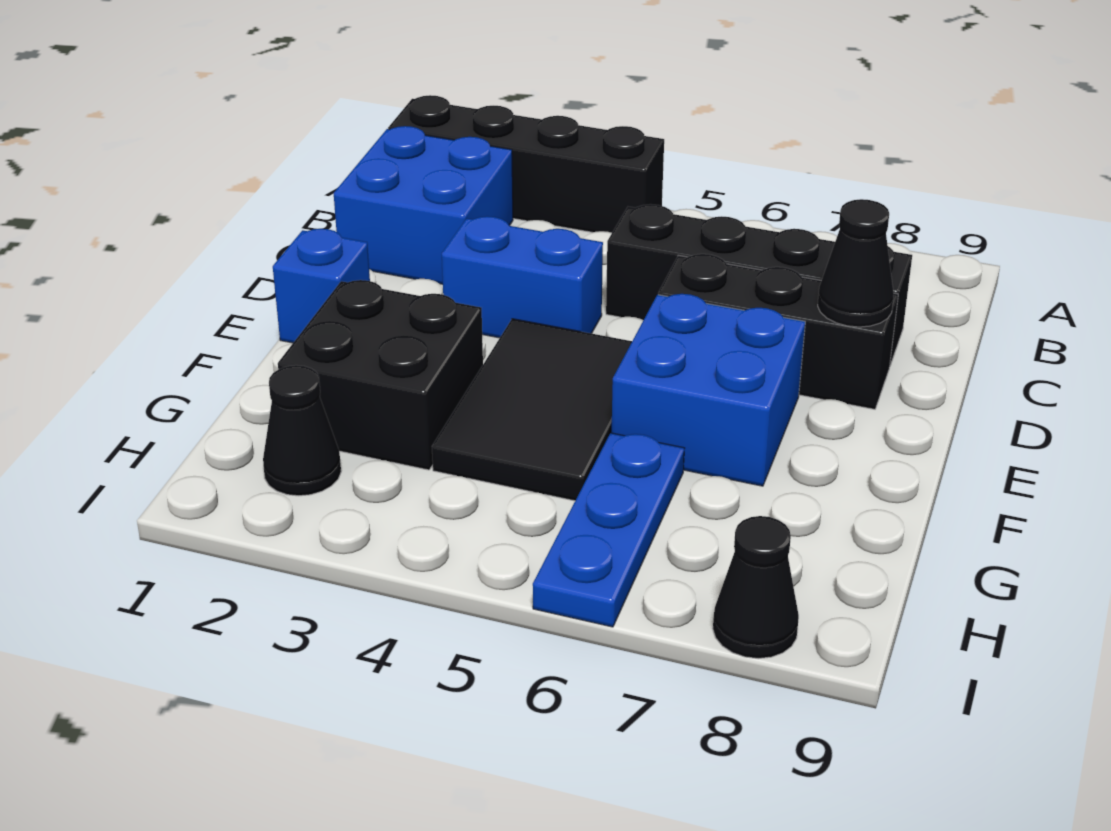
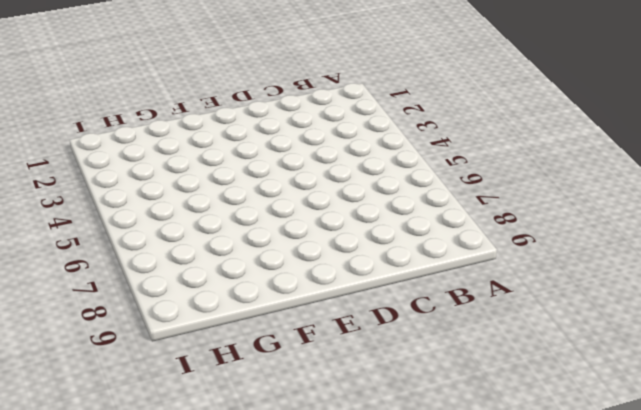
none -> black 1x4 brick [388,95,664,233]
none -> blue 2x2 brick [334,126,513,284]
none -> black 1x4 brick [606,204,912,365]

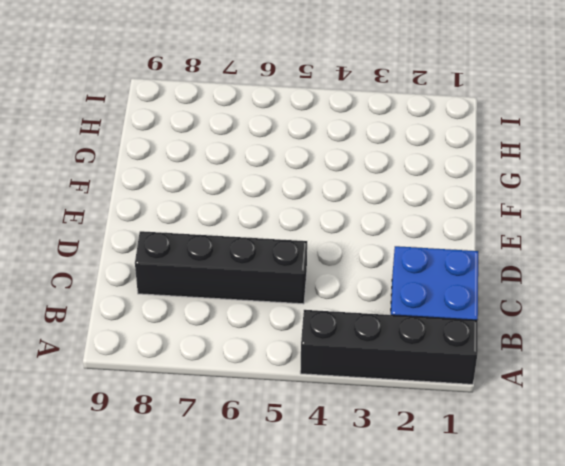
none -> blue 1x2 brick [442,216,603,338]
none -> black 1x3 brick [658,254,898,409]
none -> blue 1x1 brick [273,229,370,343]

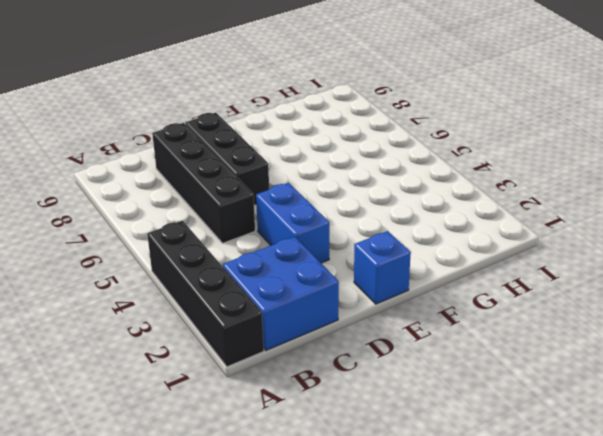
none -> black 2x3 tile [432,319,632,501]
none -> blue 2x2 brick [611,294,805,486]
none -> black 2x2 brick [278,280,483,470]

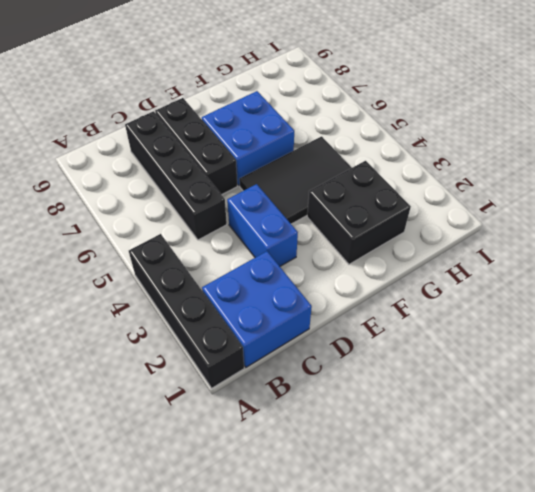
none -> blue 1x1 brick [273,229,370,343]
none -> blue 1x3 plate [533,433,684,627]
none -> black 1x1 cone [263,365,341,496]

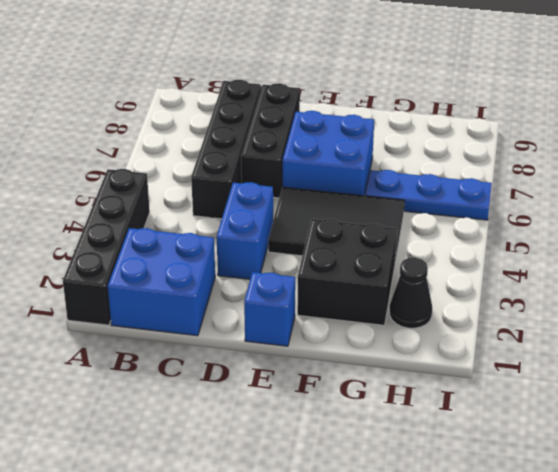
none -> black 1x1 cone [713,516,799,659]
none -> black 1x1 cone [818,199,894,327]

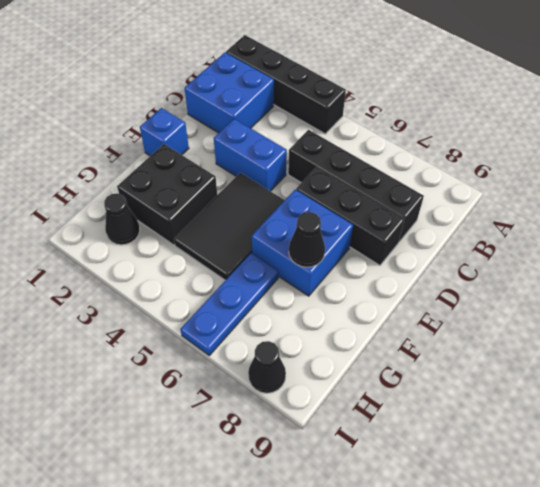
black 1x1 cone [289,212,325,267] -> black 1x1 cone moved to [818,199,894,327]

